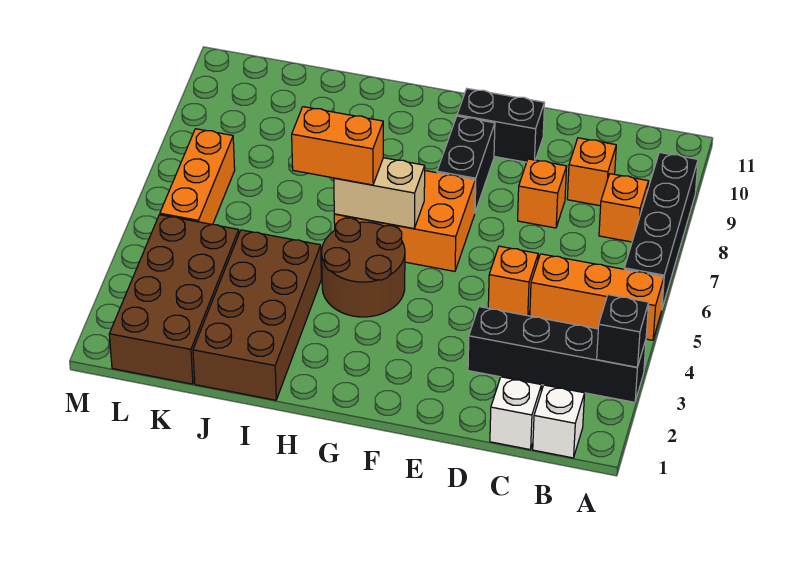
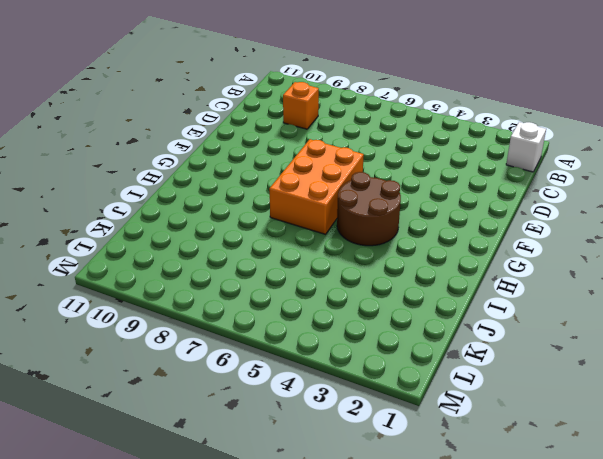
none -> black 1x4 brick [468,307,646,402]
none -> orange 1x3 brick [530,254,664,340]
none -> black 1x4 brick [624,152,698,308]

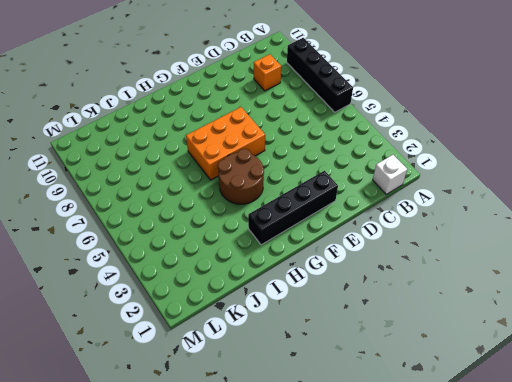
black 1x4 brick [248,171,338,245] -> black 1x4 brick moved to [468,307,646,402]
none -> orange 1x3 brick [530,254,664,340]
none -> orange 1x1 brick [599,174,648,242]
none -> white 1x1 brick [490,377,541,449]

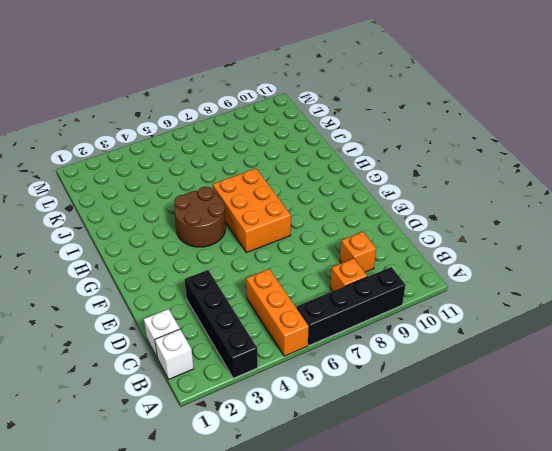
none -> orange 1x1 brick [488,246,538,316]
none -> orange 1x1 brick [518,159,567,228]
none -> black 1x2 brick [457,89,545,162]

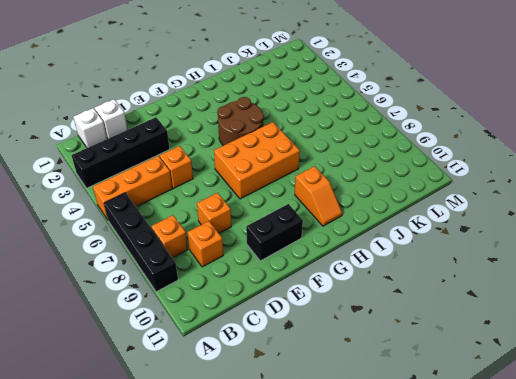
orange 1x2 slope [295,166,342,226] -> none
none -> black 1x2 brick [437,116,495,212]
none -> brown 2x4 brick [193,230,321,400]
none -> brown 2x4 brick [109,215,239,384]

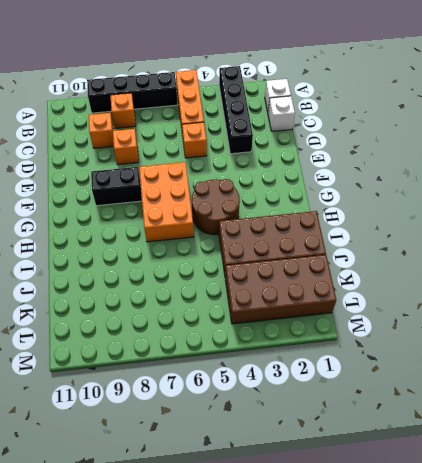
none -> black 1x2 brick [457,89,545,162]
none -> orange 1x3 brick [160,129,235,225]
none -> black 1x1 brick [597,295,649,367]

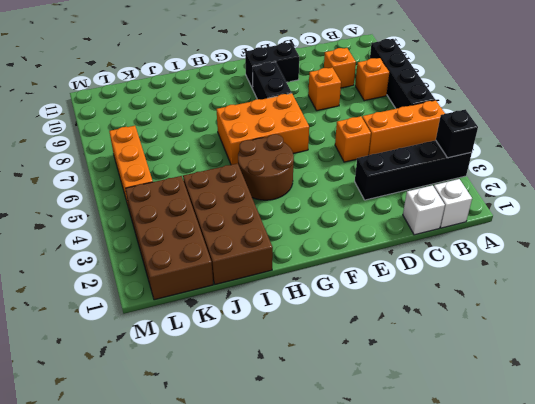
none -> tan 1x2 brick [334,158,425,228]
none -> orange 1x2 brick [292,107,383,185]

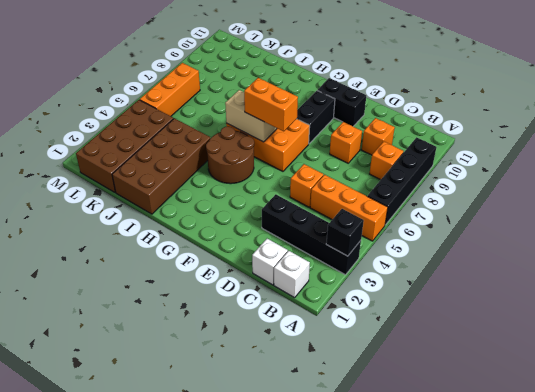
orange 1x2 brick [244,78,298,131] -> orange 1x2 brick moved to [292,107,383,185]

